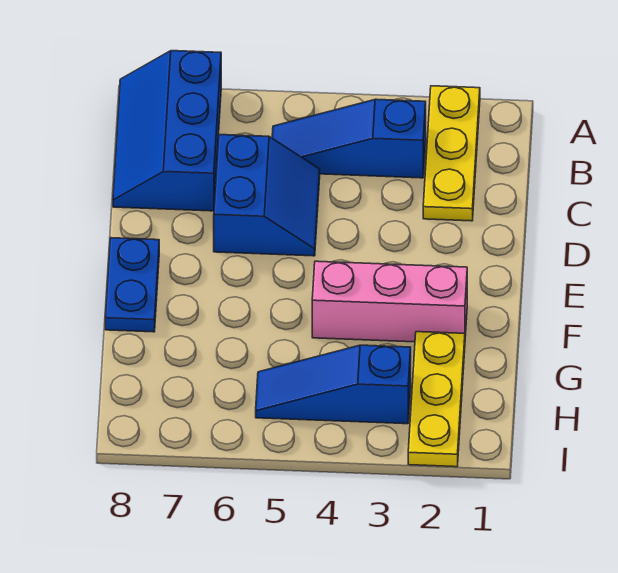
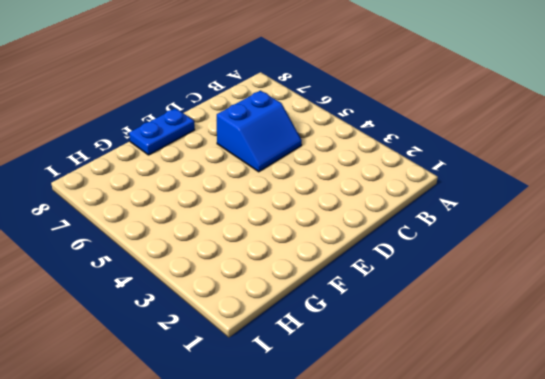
none -> yellow 1x3 plate [423,86,480,221]
none -> blue 2x3 slope [113,51,221,211]

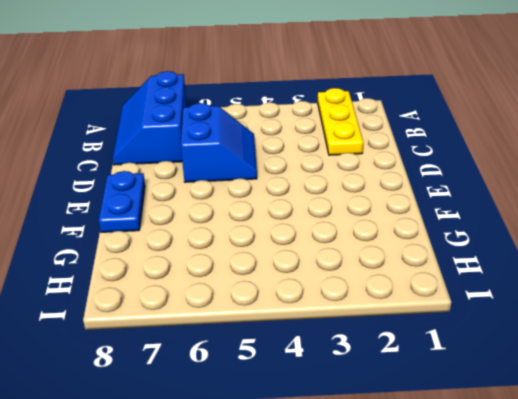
none -> blue 1x3 slope [272,99,426,178]
none -> pink 1x3 brick [312,261,467,342]

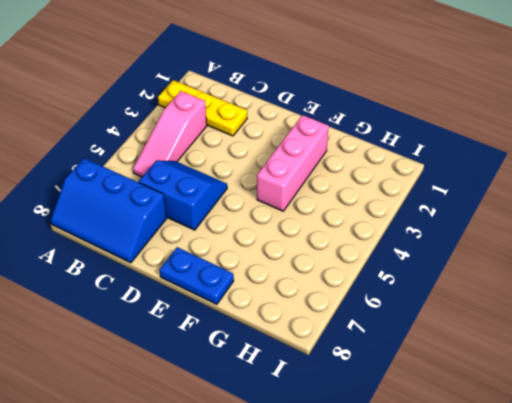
pink 1x3 slope [133,91,207,177] -> blue 1x3 slope [272,99,426,178]
none -> yellow 1x3 plate [408,332,465,467]
none -> blue 1x3 slope [256,345,411,424]

